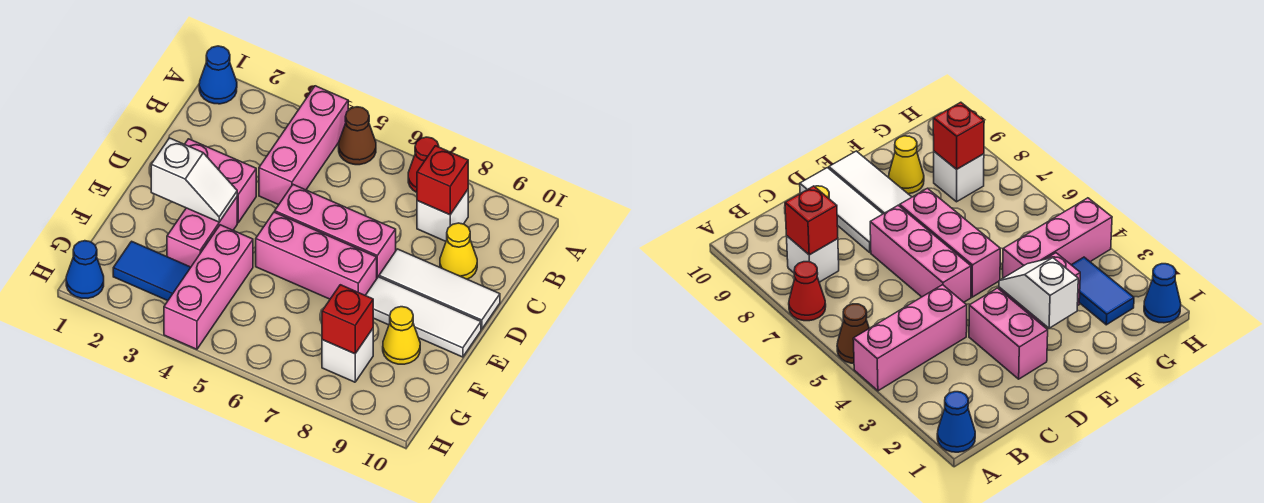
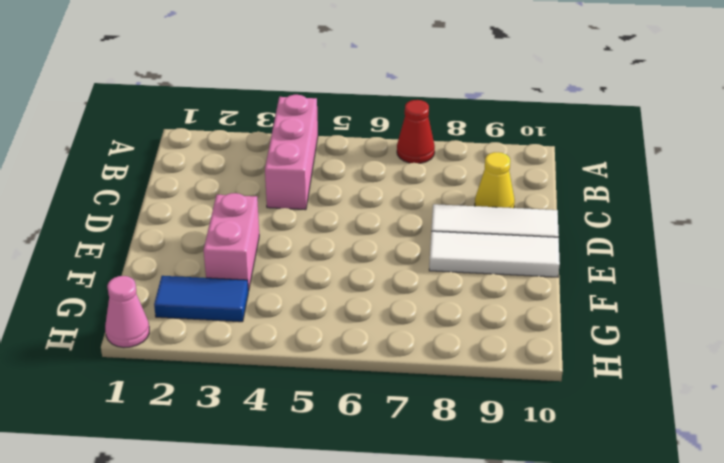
pink 1x1 cone [105,276,149,348] -> blue 1x1 cone [66,241,104,298]
none -> blue 1x1 cone [199,46,237,104]
none -> brown 1x1 cone [339,107,376,165]
none -> white 1x1 brick [417,190,468,241]

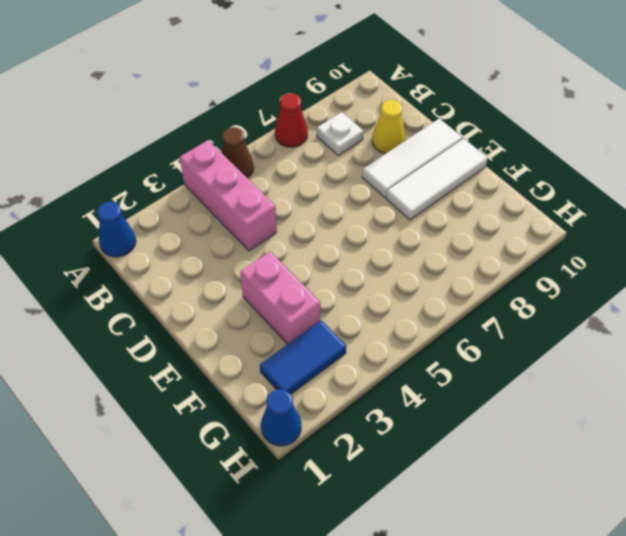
white 1x1 plate [317,112,364,156] -> white 1x1 brick [417,190,468,241]
none -> pink 1x2 brick [185,139,256,223]
none -> pink 1x3 brick [275,185,396,278]
none -> pink 1x3 brick [256,212,377,299]

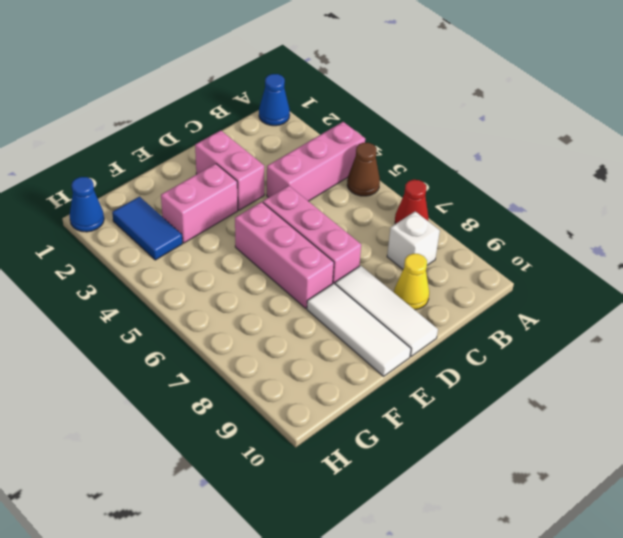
none -> pink 1x3 brick [164,225,253,349]
none -> yellow 1x1 cone [383,307,420,364]
none -> white 1x1 brick [322,329,373,382]

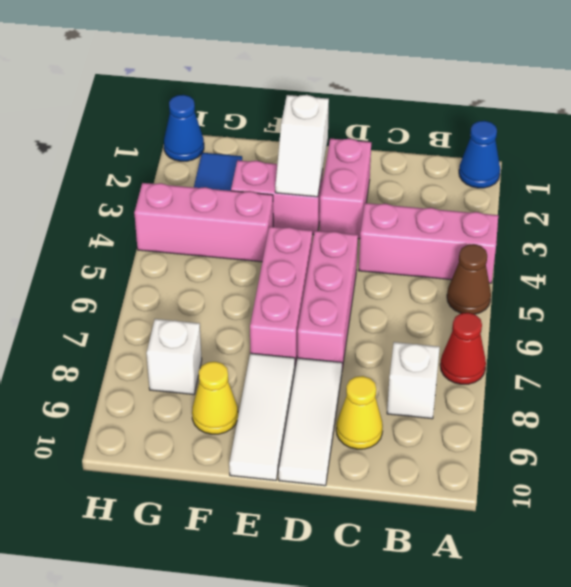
none -> red 1x1 brick [417,146,468,215]
none -> red 1x1 brick [322,285,373,354]

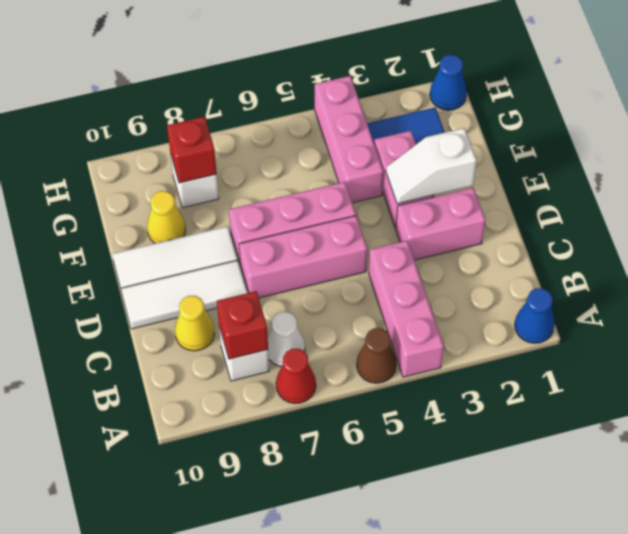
white 1x1 cone [268,312,305,366] -> none

